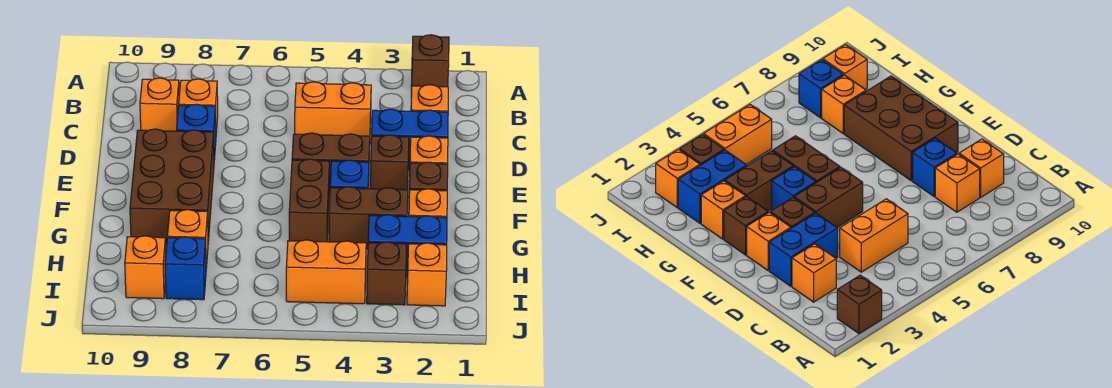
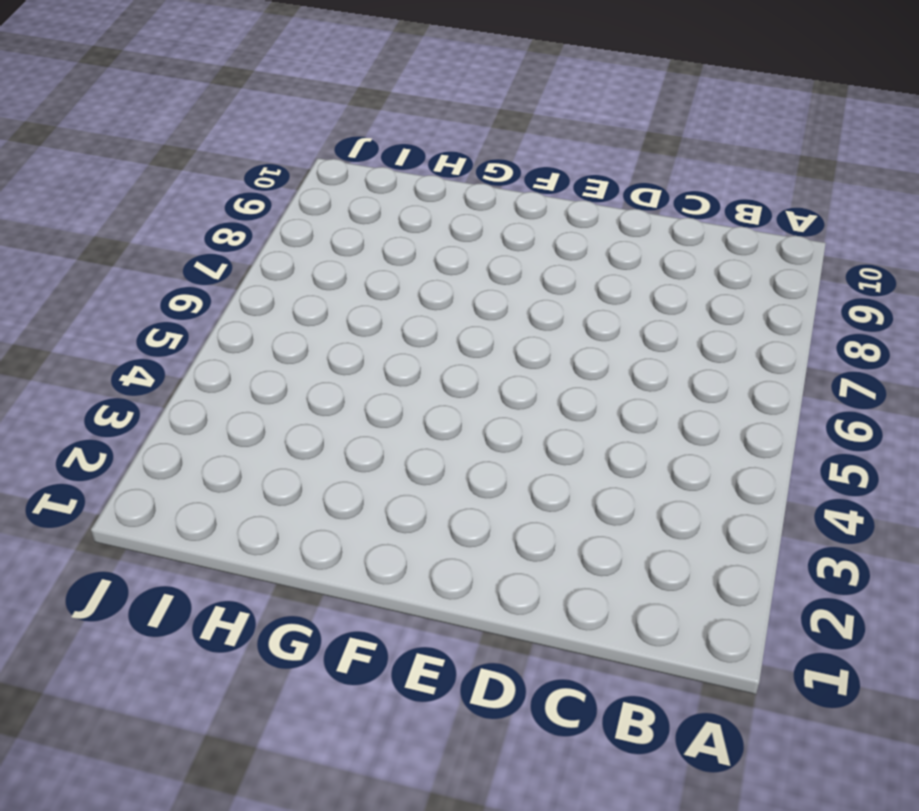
none -> brown 1x1 brick [411,35,449,94]
none -> orange 1x1 brick [411,85,448,112]
none -> orange 1x2 brick [295,82,371,136]

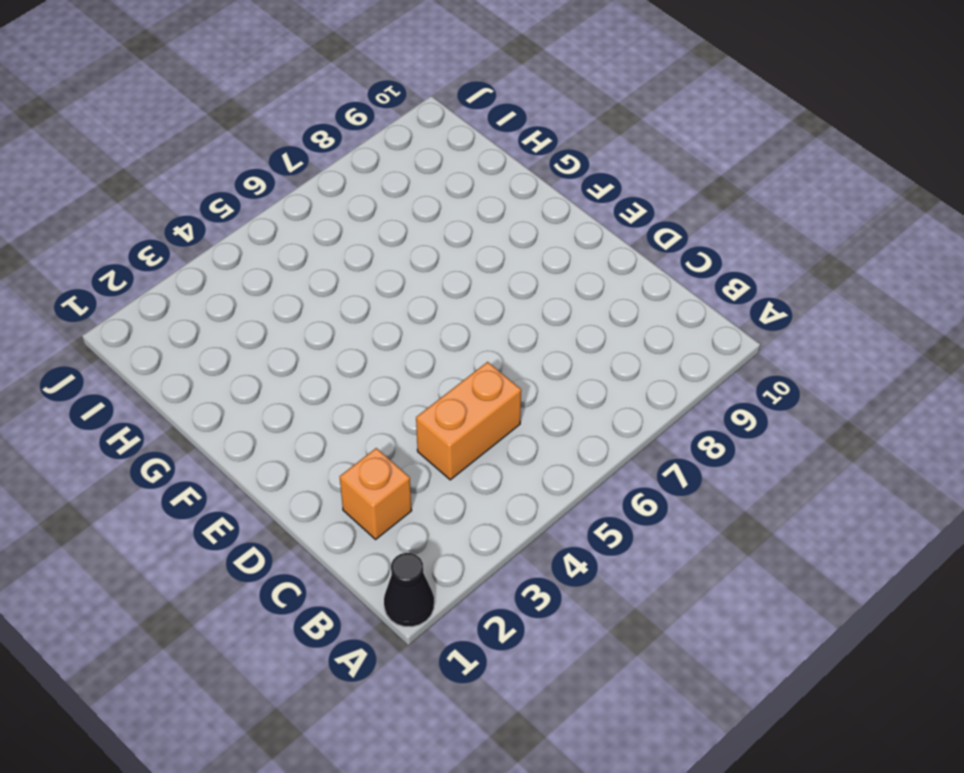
black 1x1 cone [384,553,434,627] -> none
none -> brown 1x1 brick [411,35,449,94]
none -> orange 1x1 brick [179,79,218,133]
none -> orange 1x1 brick [140,78,179,131]

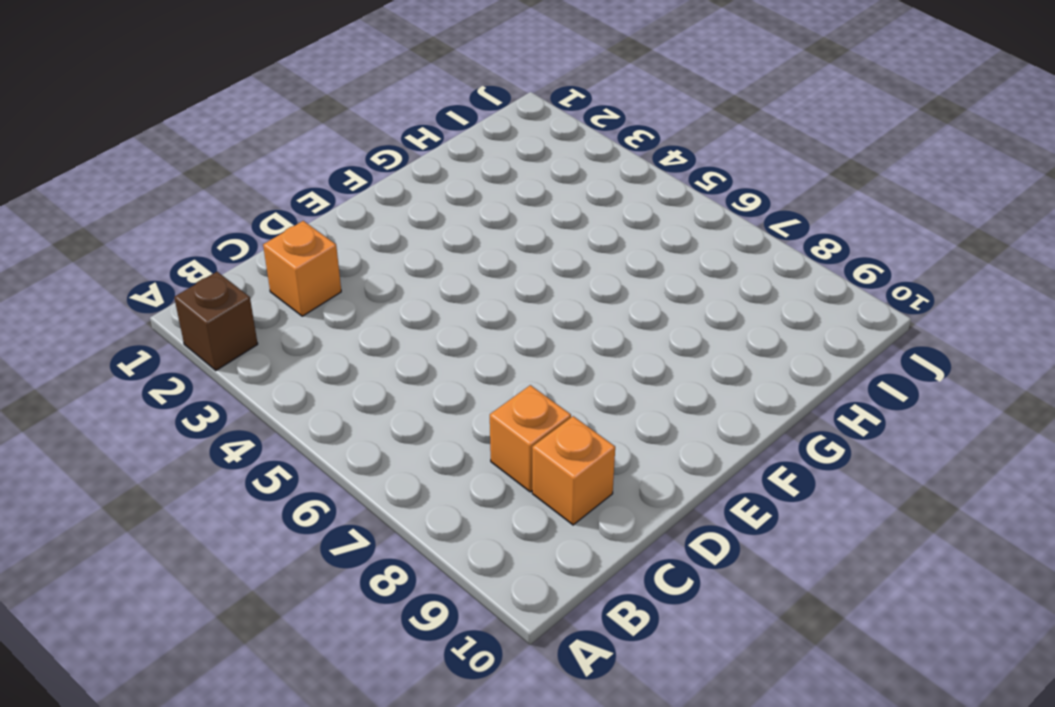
none -> orange 1x2 brick [295,82,371,136]
none -> blue 1x2 brick [372,109,448,170]
none -> blue 1x1 brick [176,104,216,160]

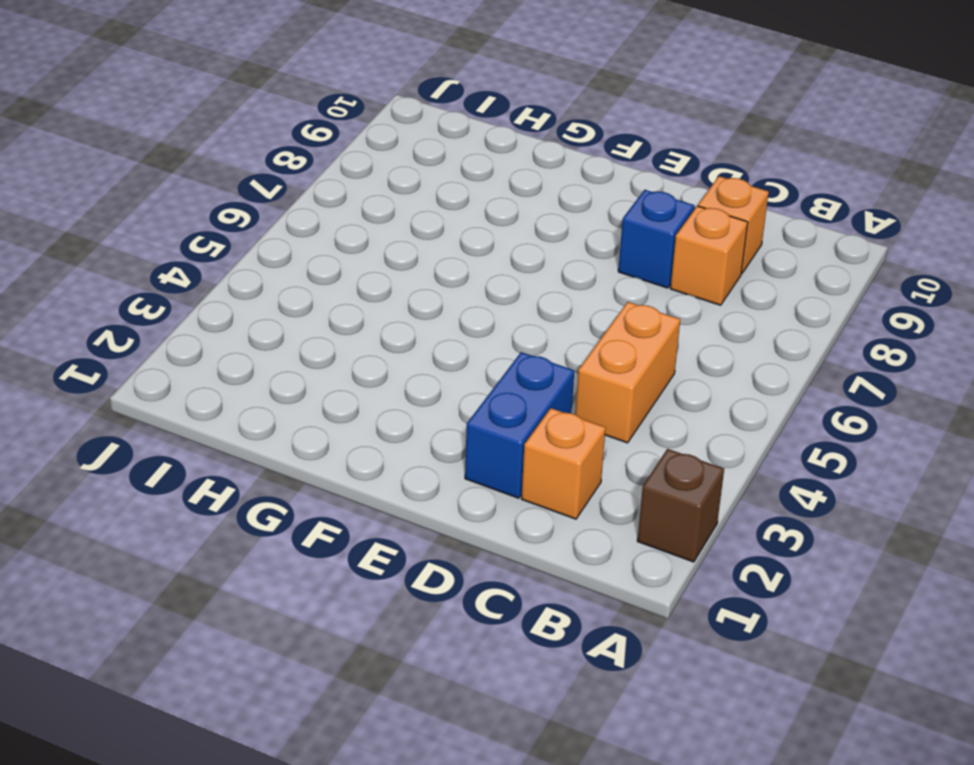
none -> orange 1x1 brick [409,136,448,184]
none -> brown 1x1 brick [370,135,409,190]
none -> brown 1x2 brick [292,133,370,194]

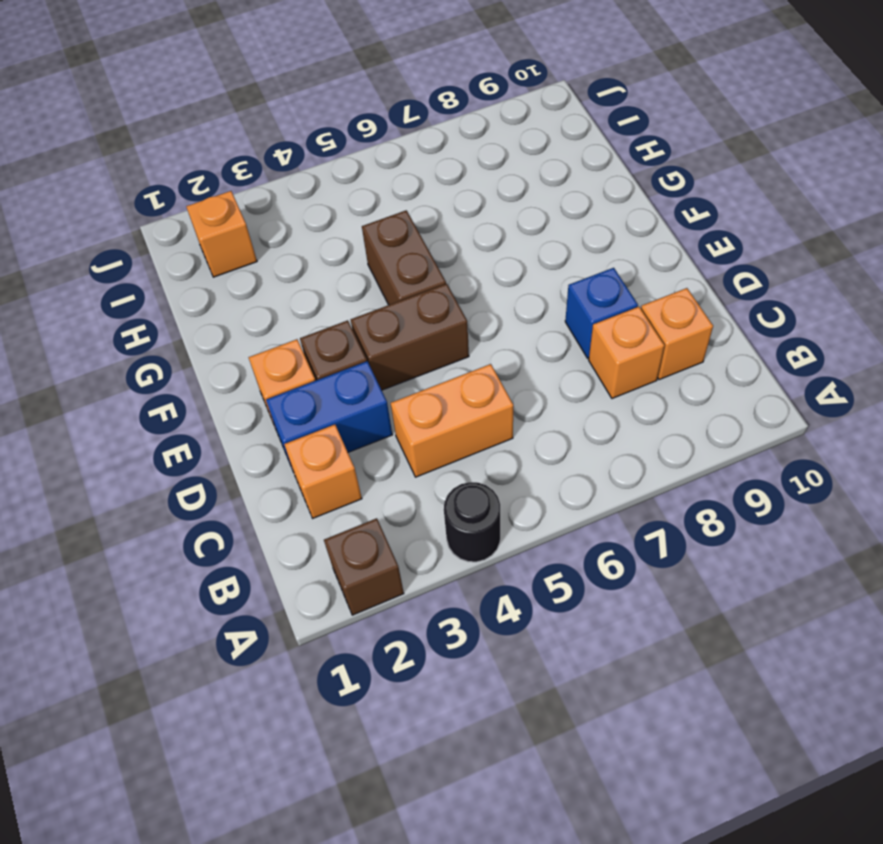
black 1x1 round brick [444,482,500,562] -> none
none -> brown 2x3 brick [130,129,214,244]
none -> brown 1x1 brick [409,162,448,192]
none -> blue 1x1 brick [330,160,369,189]

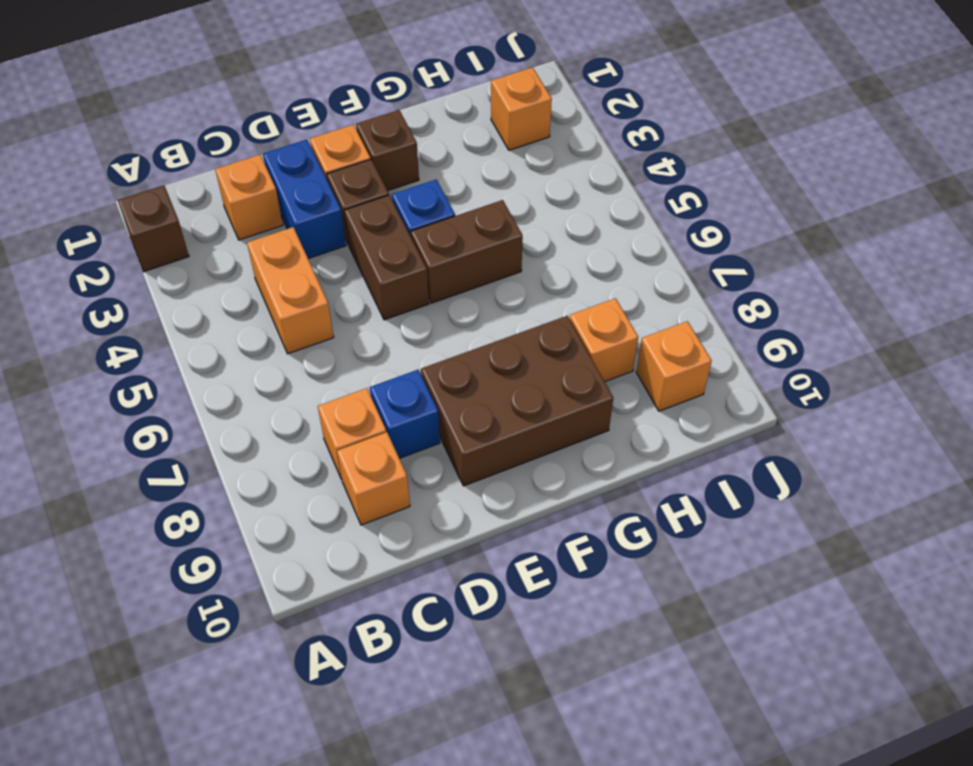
none -> orange 1x1 brick [409,189,447,218]
none -> brown 1x2 brick [329,187,408,249]
none -> blue 1x2 brick [368,215,447,277]

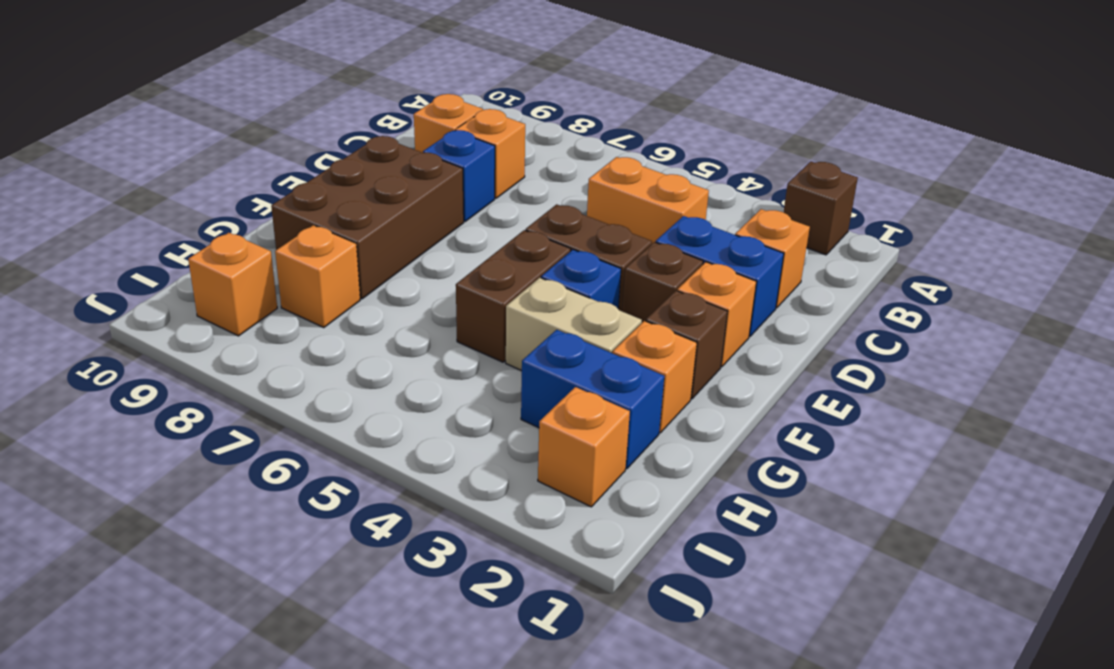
tan 1x2 brick [506,278,642,371] -> brown 1x2 brick [329,187,408,249]
none -> brown 1x1 brick [367,242,407,305]
none -> orange 1x2 brick [286,240,366,304]
none -> blue 1x1 brick [165,237,206,300]

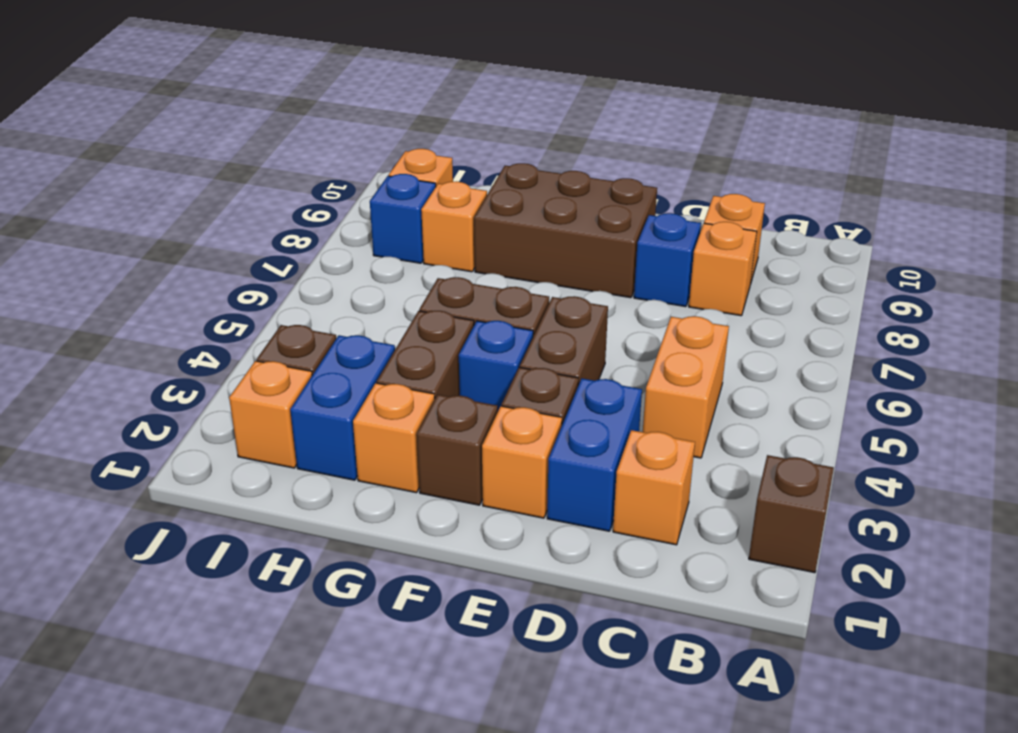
none -> orange 1x2 brick [286,240,366,304]

